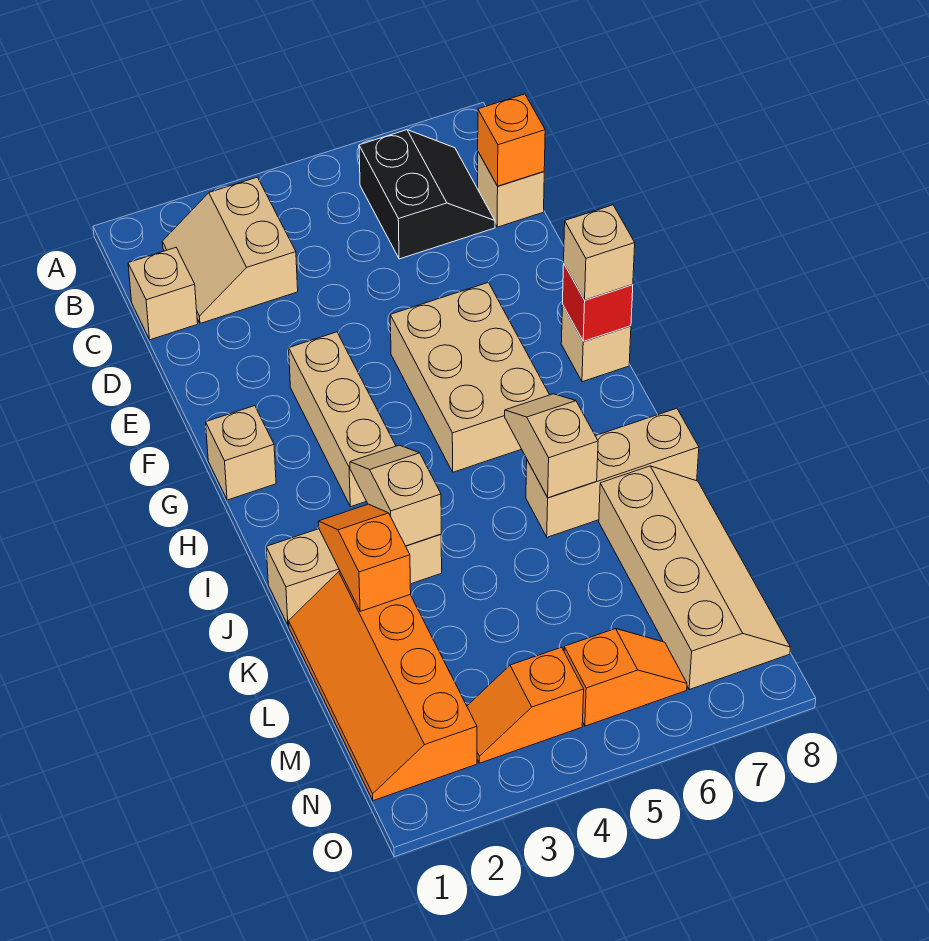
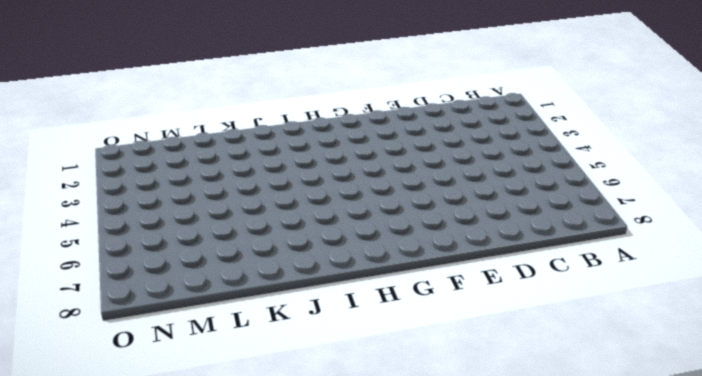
none -> tan 2x2 slope [162,177,298,323]
none -> black 2x2 slope [359,130,495,259]
none -> tan 1x1 brick [128,248,198,340]

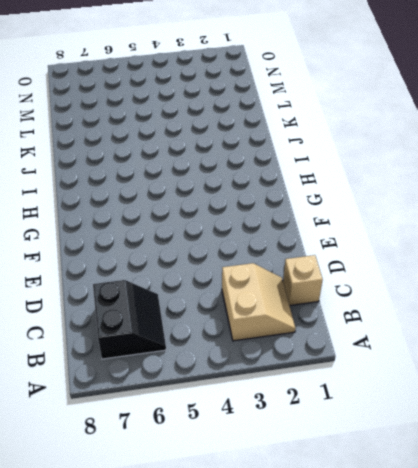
black 2x2 slope [93,280,166,359] -> black 2x2 slope turned to [359,130,495,259]
none -> tan 1x1 brick [478,152,544,227]
none -> tan 1x3 brick [289,332,396,507]
none -> tan 2x3 brick [390,282,549,472]

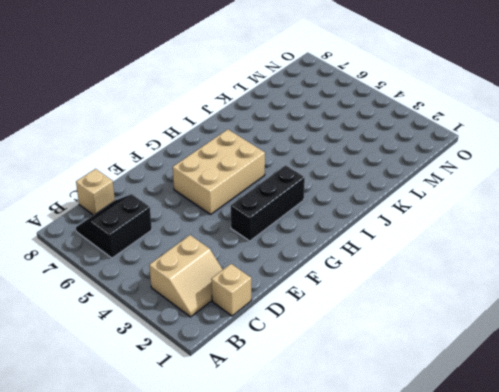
black 1x3 brick [231,165,305,241] -> tan 1x3 brick [289,332,396,507]
none -> tan 1x1 brick [206,406,276,500]
none -> tan 1x1 brick [561,305,631,382]
none -> tan 1x3 brick [266,529,442,626]

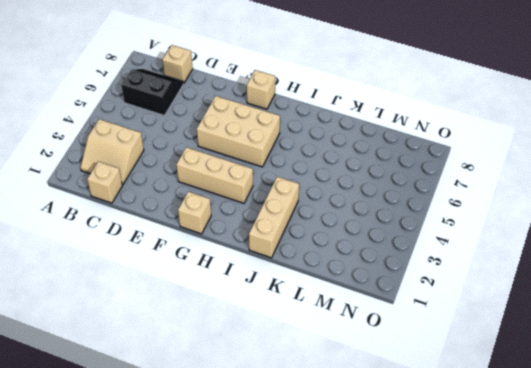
none -> tan 1x3 brick [526,408,699,537]
none -> orange 2x4 slope [289,571,477,801]
none -> tan 2x4 slope [599,466,791,689]

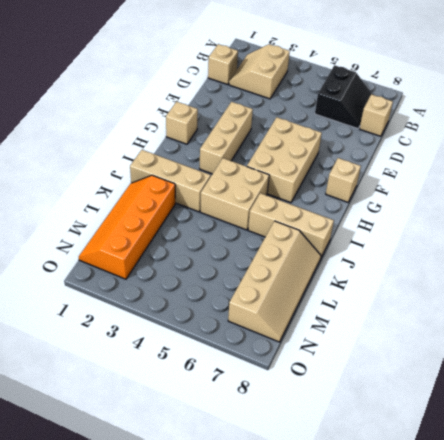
tan 2x2 brick [200,158,269,230] -> none
none -> orange 1x2 slope [467,647,584,763]
none -> orange 1x2 slope [564,629,687,726]
none -> orange 1x1 brick [478,94,545,186]

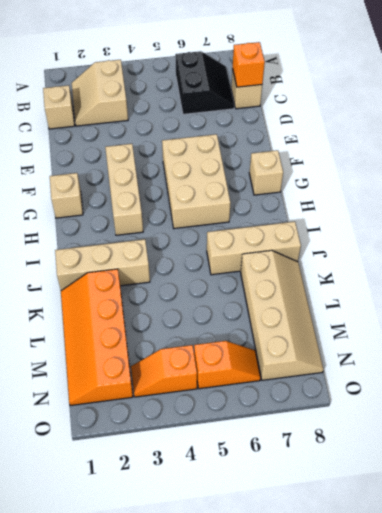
none -> red 1x1 brick [563,264,633,341]
none -> tan 1x2 slope [350,445,441,546]
none -> tan 1x2 slope [505,394,598,498]

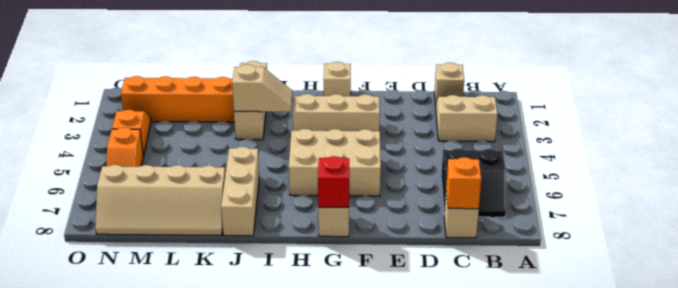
none -> tan 1x2 slope [505,394,598,498]
none -> orange 1x2 slope [319,504,411,611]
none -> tan 1x1 brick [564,205,635,300]

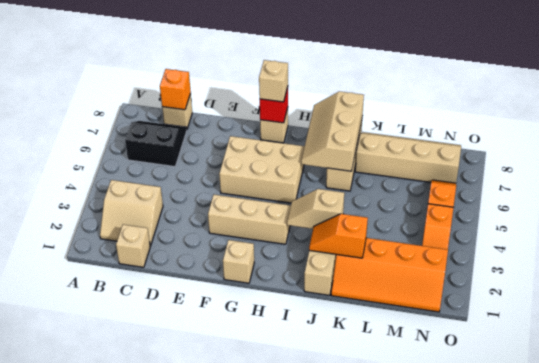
tan 2x3 slope [301,91,364,171] -> tan 1x2 slope [505,394,598,498]

